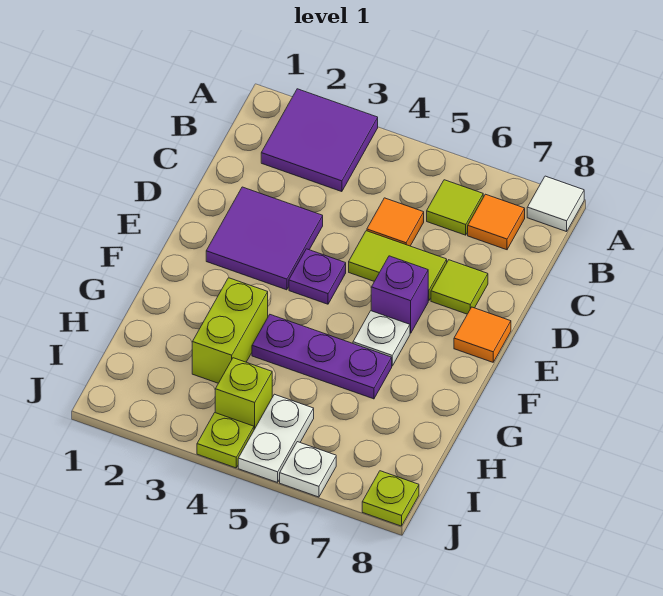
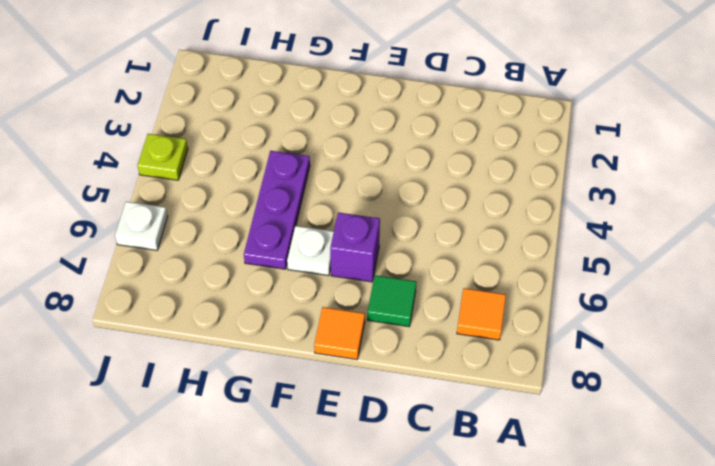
green 1x1 tile [367,275,417,327] -> lime 1x1 tile [431,260,488,314]
none -> purple 2x2 tile [261,89,378,192]
none -> white 1x1 tile [527,176,584,232]
none -> lime 1x1 tile [427,180,483,235]

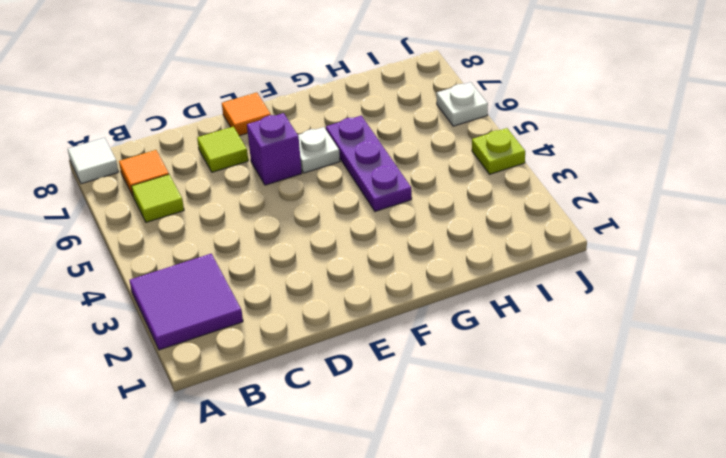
none -> orange 1x1 tile [367,198,424,246]
none -> purple 2x2 tile [206,187,323,290]
none -> lime 1x2 tile [349,231,447,301]

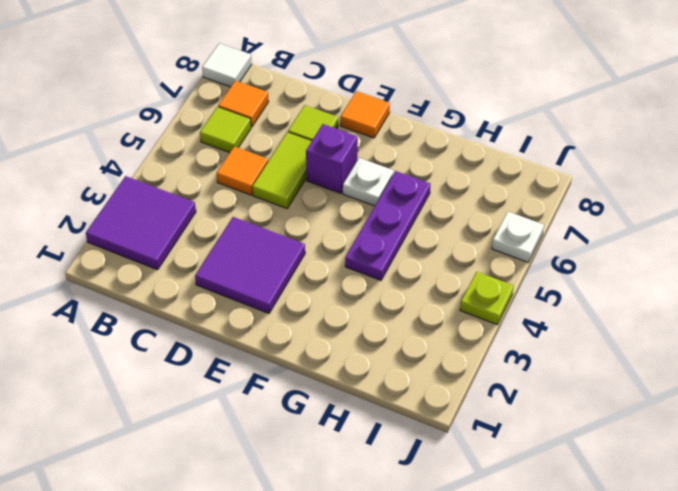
none -> purple 1x1 plate [289,249,346,304]
none -> lime 1x2 brick [192,278,268,383]
none -> lime 1x1 brick [215,358,272,429]

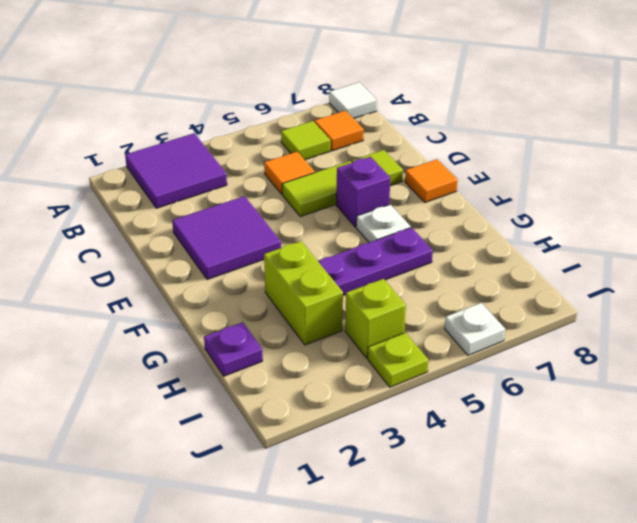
purple 1x1 plate [204,322,263,376] -> purple 1x1 plate moved to [289,249,346,304]
none -> white 1x2 plate [238,394,314,482]
none -> lime 1x1 plate [362,471,419,526]

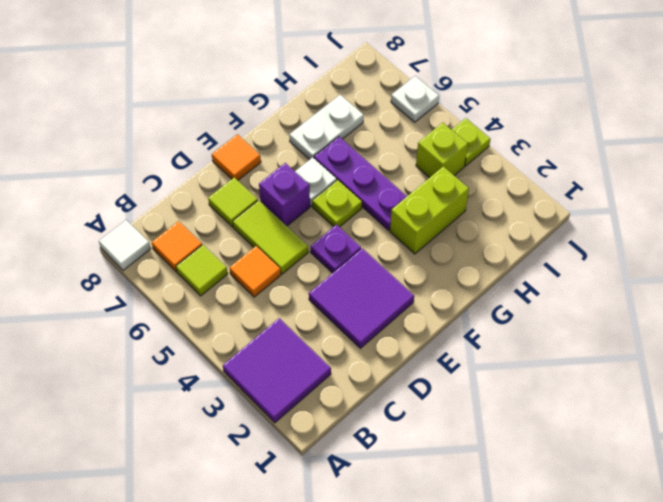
lime 1x1 plate [312,180,362,227] -> lime 1x1 plate moved to [362,471,419,526]
white 1x2 plate [289,95,364,160] -> white 1x2 plate moved to [238,394,314,482]

